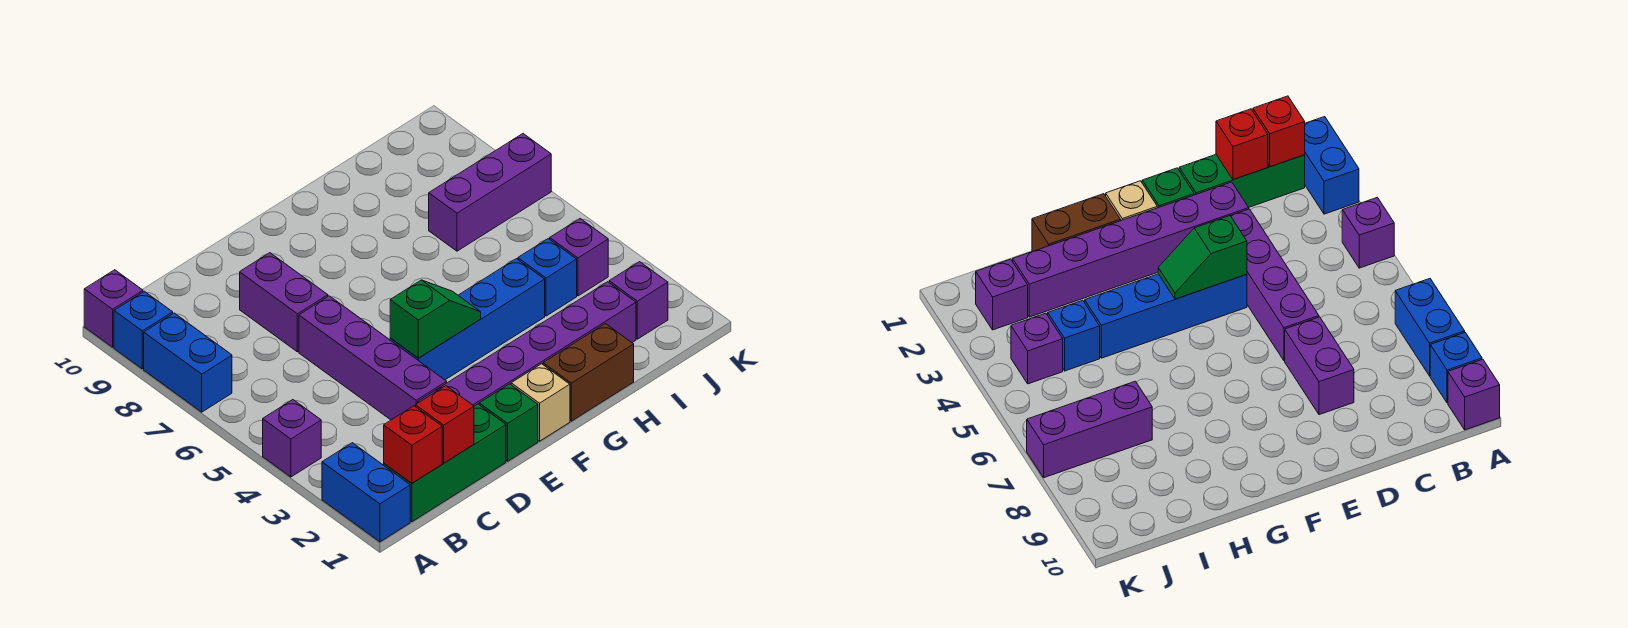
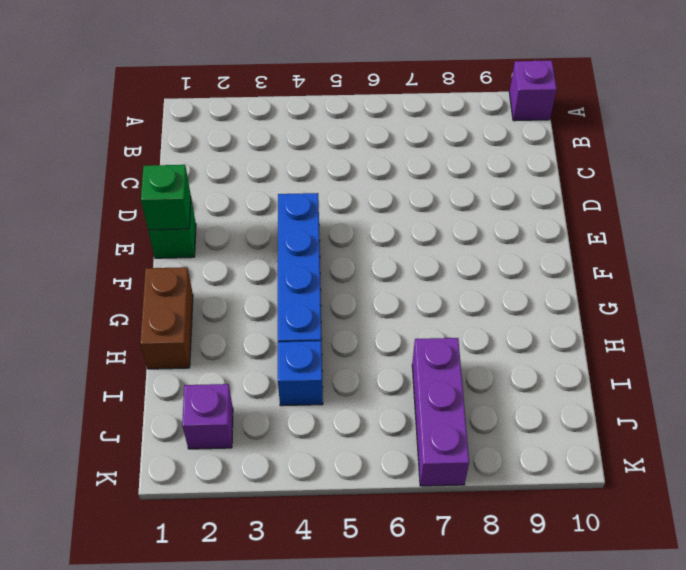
green 1x1 brick [141,165,191,230] -> none
none -> blue 1x2 brick [322,443,410,542]
none -> purple 1x1 brick [263,400,321,477]
none -> blue 1x2 brick [144,313,232,412]

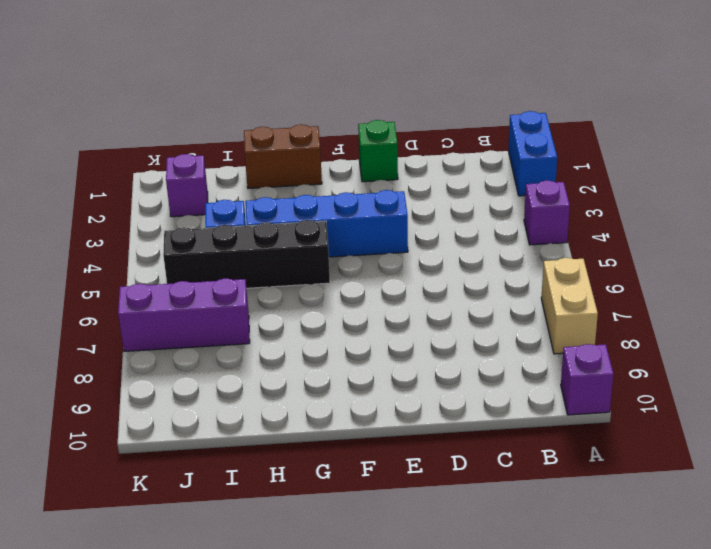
tan 1x2 brick [541,258,598,354] -> blue 1x2 brick [144,313,232,412]
black 1x4 brick [163,220,330,288] -> none
none -> blue 1x1 brick [114,291,173,369]
none -> green 1x3 brick [384,404,506,522]
none -> purple 1x6 brick [418,282,636,406]

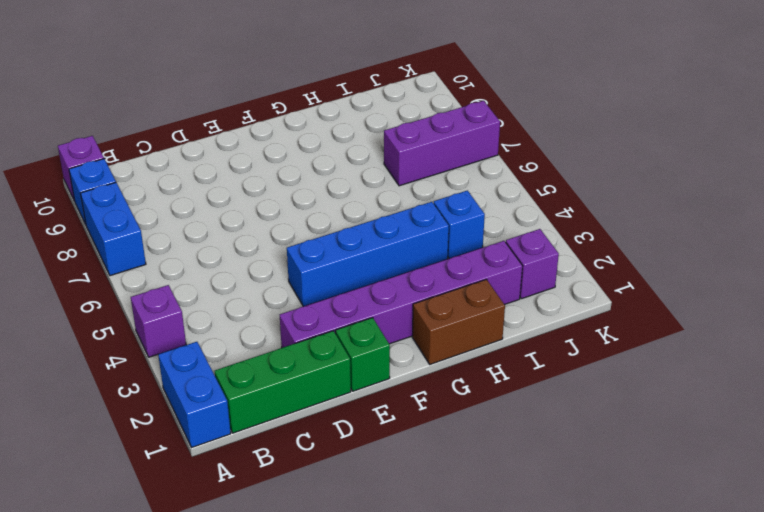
none -> purple 1x4 brick [299,296,447,420]
none -> purple 1x2 brick [240,253,328,352]
none -> tan 1x1 brick [511,364,570,441]

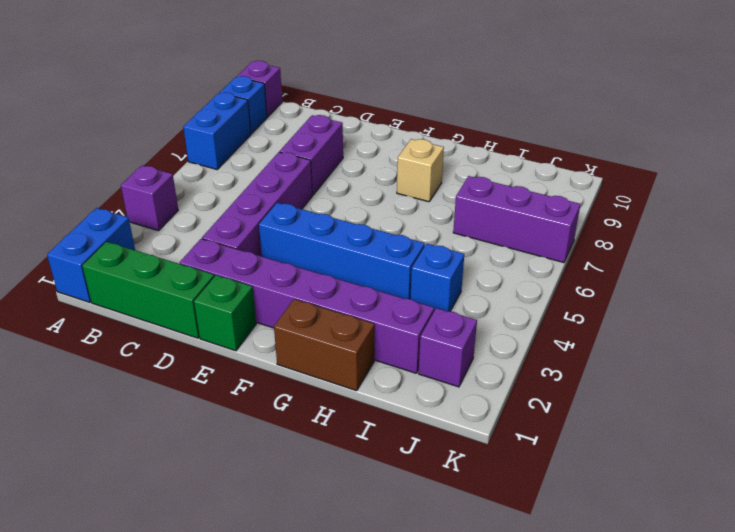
tan 1x1 brick [397,139,444,202] -> tan 1x1 brick moved to [511,364,570,441]
none -> purple 1x1 brick [550,219,608,296]
none -> red 1x1 brick [384,406,442,483]
none -> red 1x1 brick [416,386,474,463]

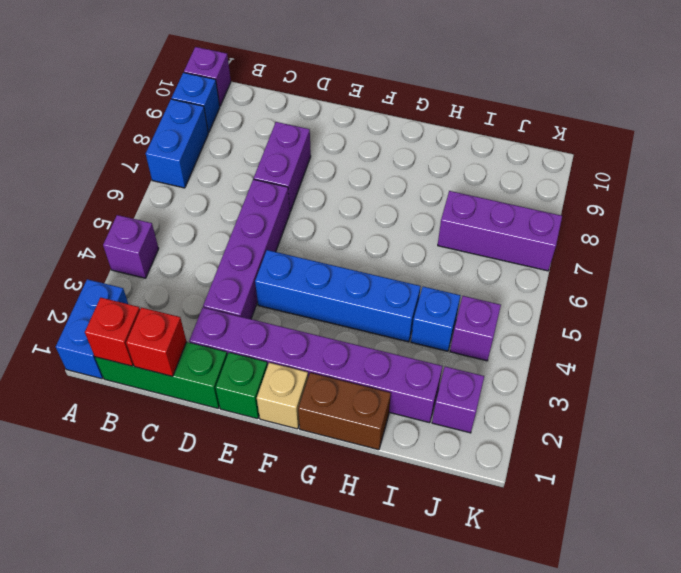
none -> green 1x2 slope [390,280,481,358]

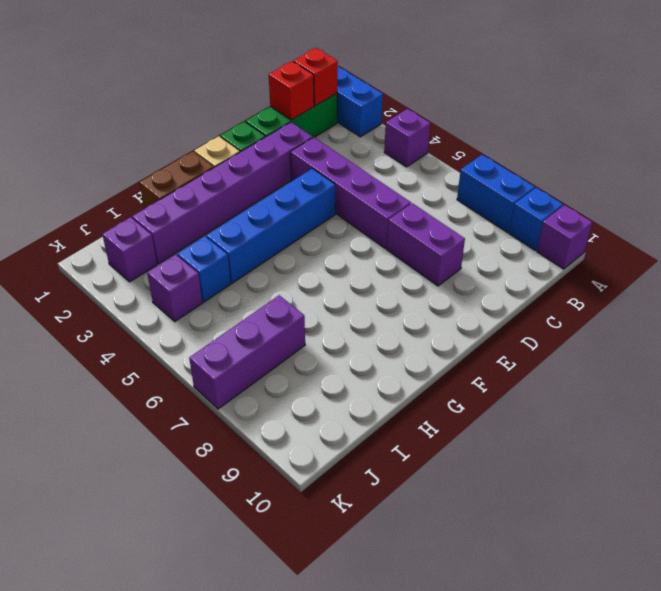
none -> green 1x2 slope [390,280,481,358]

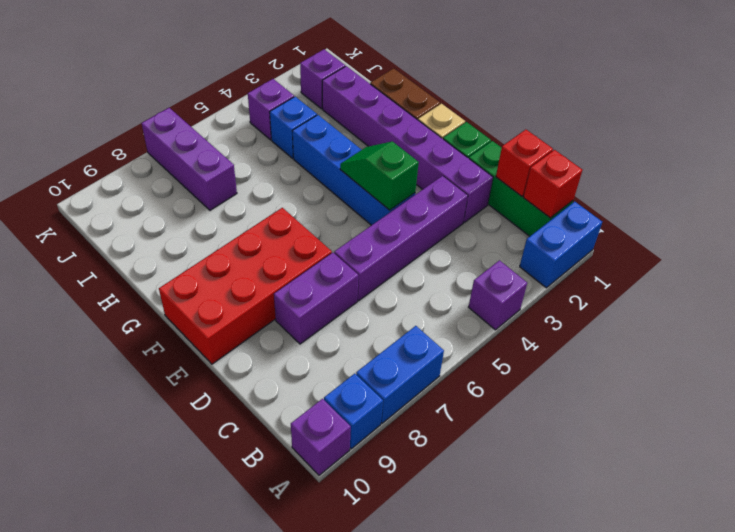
red 2x4 brick [159,208,332,364] -> none

